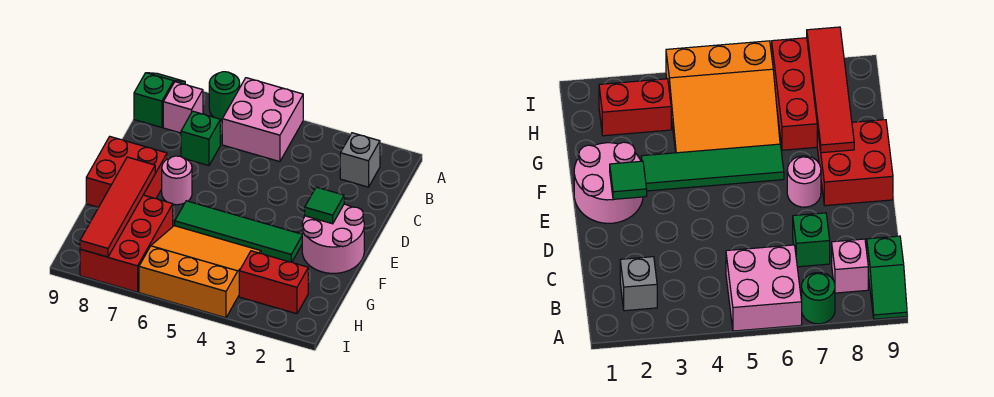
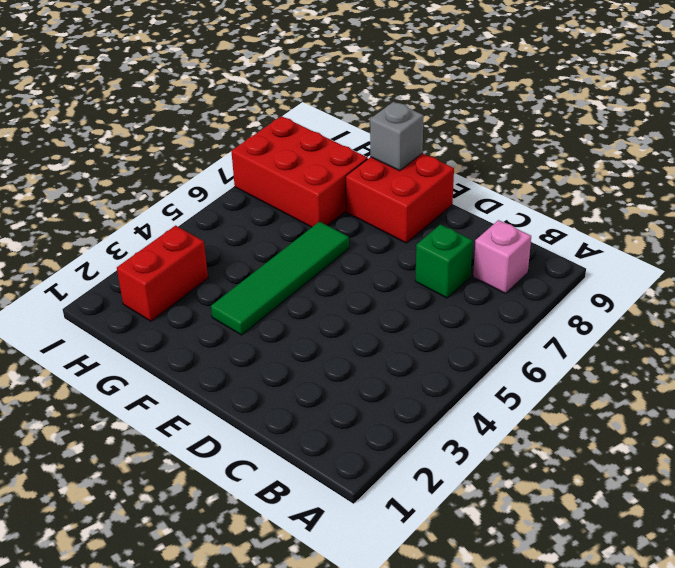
grey 1x1 brick [370,102,424,171] -> grey 1x1 brick moved to [340,133,380,187]
none -> pink 2x2 brick [222,78,303,162]
none -> green 1x1 round brick [209,72,240,120]
none -> green 1x2 slope [134,73,185,128]

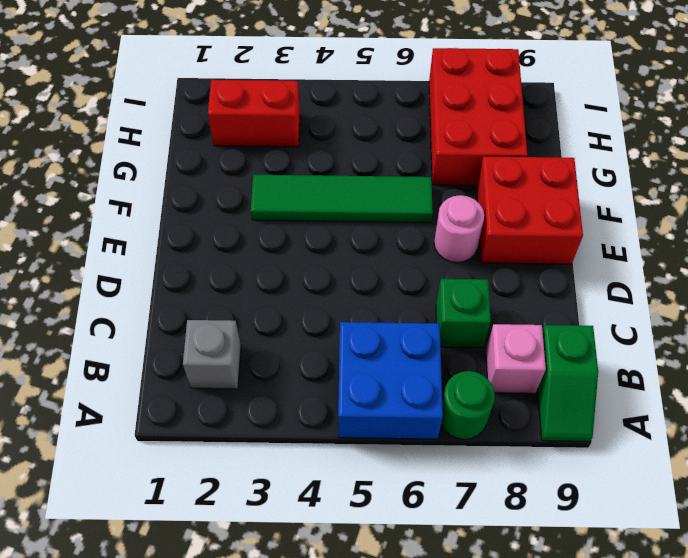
blue 2x2 brick [338,322,443,439] -> pink 2x2 brick [222,78,303,162]
none -> pink 2x2 round brick [302,204,364,273]
none -> orange 3x3 slope [139,226,261,318]
none -> green 1x1 tile [305,187,344,224]

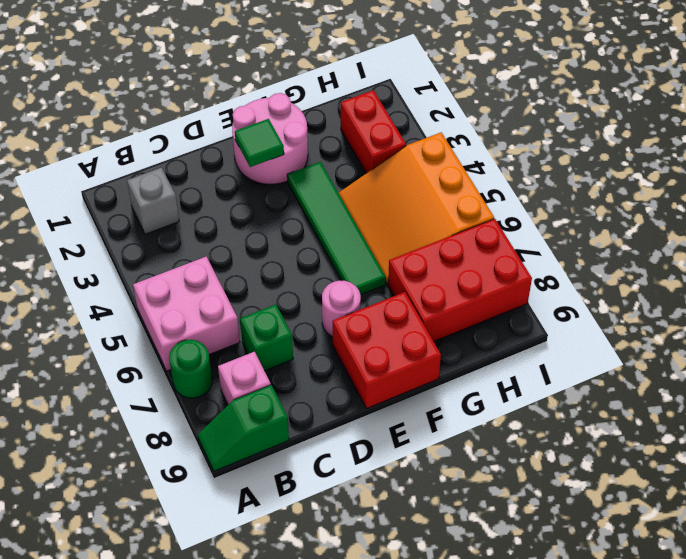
none -> red 1x4 tile [80,157,155,257]

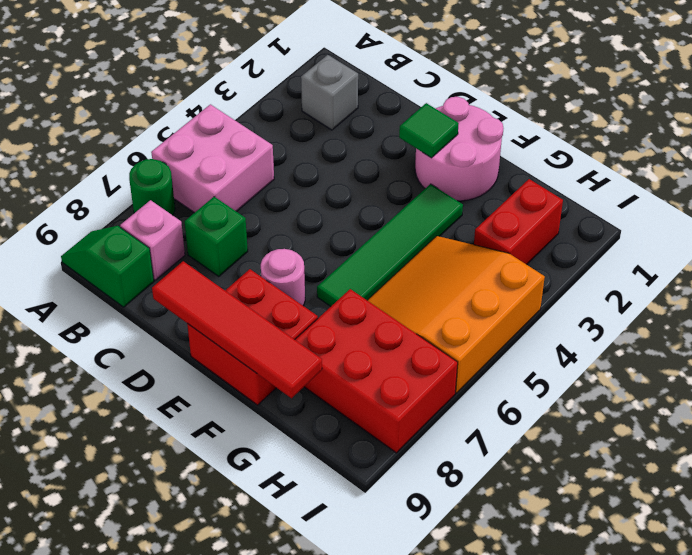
red 1x4 tile [152,261,322,398] -> red 1x4 tile moved to [80,157,155,257]

